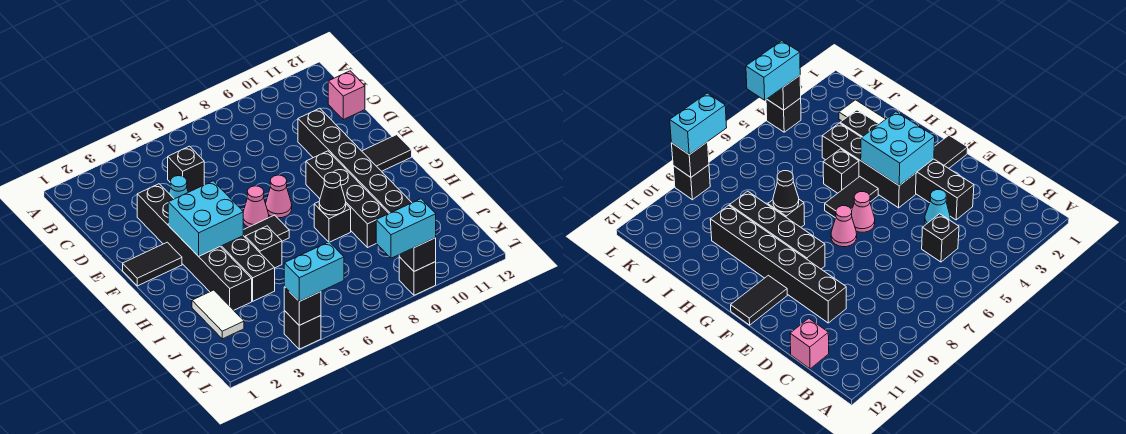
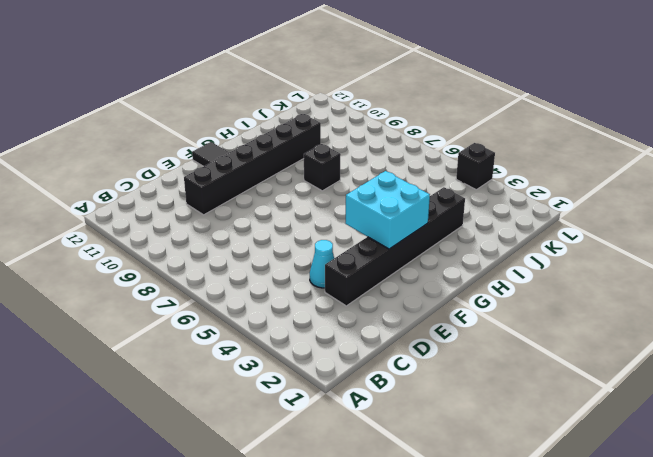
none -> black 1x1 brick [168,146,204,192]
none -> pink 1x1 brick [328,71,365,120]
none -> black 1x2 tile [123,242,182,286]

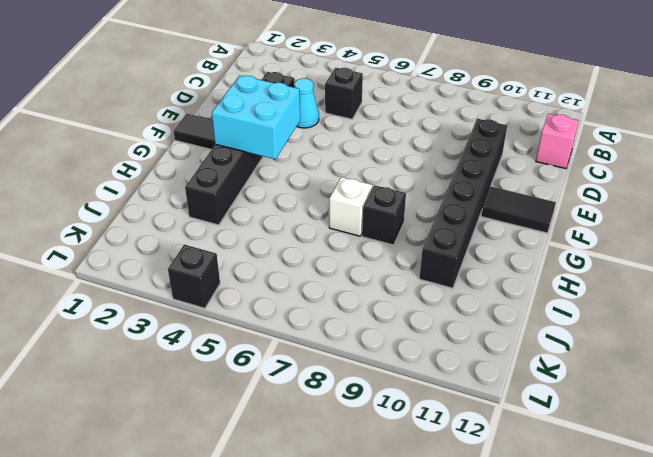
white 1x1 brick [329,177,372,236] -> none
none -> black 1x4 brick [221,236,275,301]
none -> pink 1x1 cone [243,186,269,227]
none -> pink 1x1 cone [266,175,292,218]

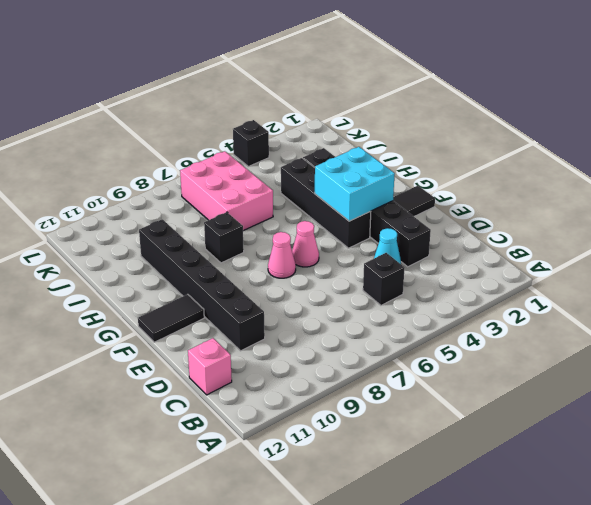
pink 2x3 brick [180,151,273,231] -> none
none -> black 1x4 brick [306,151,389,248]
none -> black 1x2 tile [243,215,289,241]
none -> black 1x1 brick [245,226,282,268]

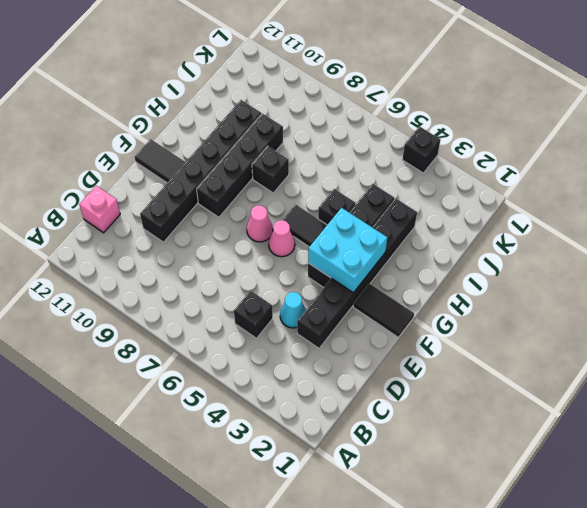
none -> white 1x2 tile [192,290,244,339]
none -> black 1x1 brick [399,257,436,295]
none -> black 1x1 cone [319,172,346,215]

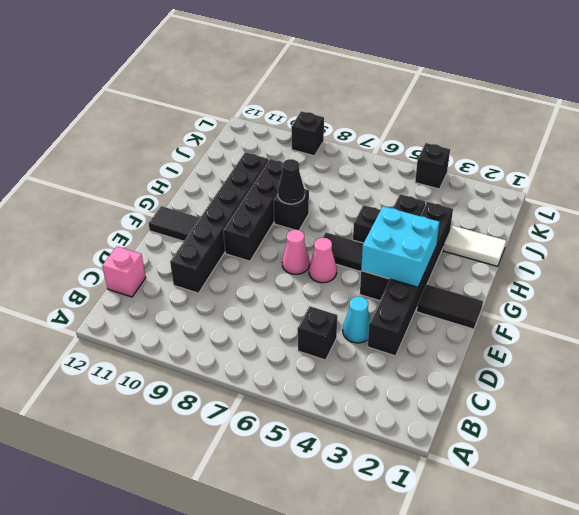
white 1x2 tile [443,225,506,266] -> white 1x2 tile turned to [192,290,244,339]
none -> black 1x1 brick [284,287,321,325]
none -> black 1x1 brick [399,238,436,271]
none -> cyan 1x2 brick [284,242,344,301]

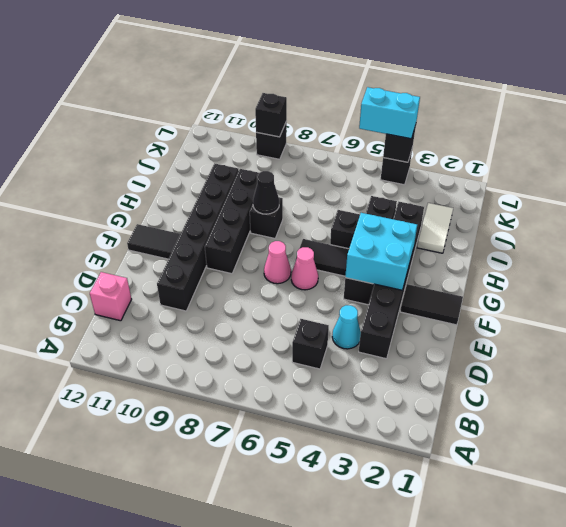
none -> cyan 1x2 brick [376,199,436,258]

